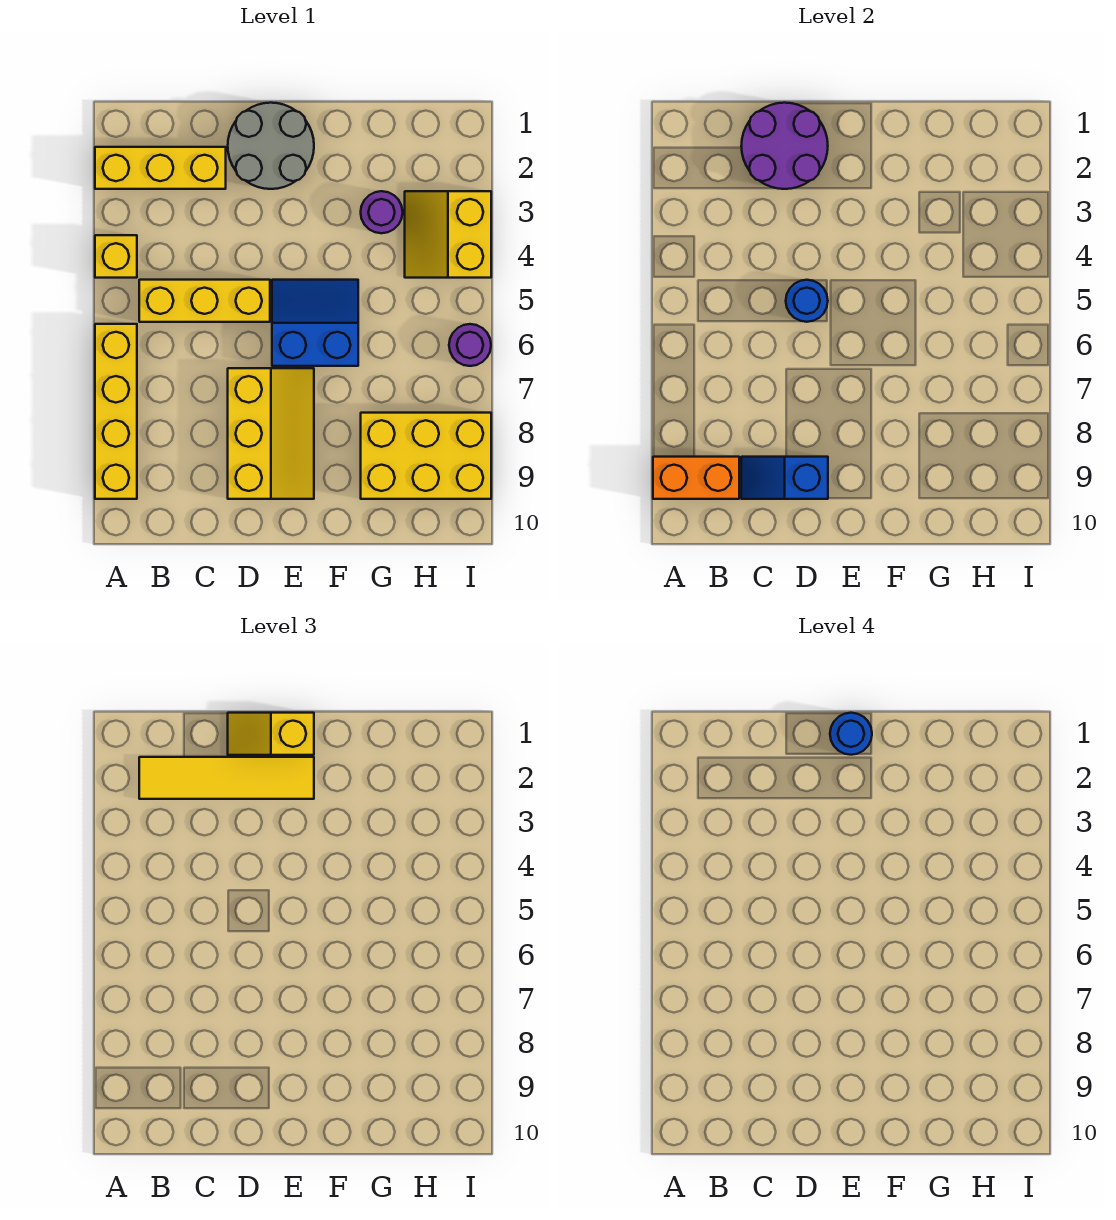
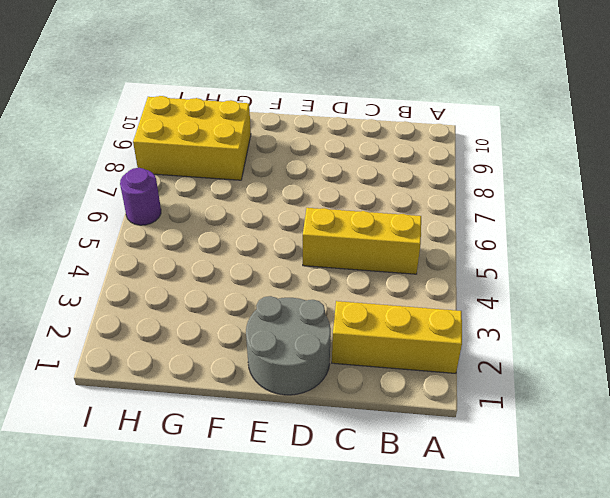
none -> yellow 1x1 brick [95,235,137,278]
none -> yellow 1x4 brick [95,324,137,499]
none -> yellow 2x3 slope [228,368,314,499]

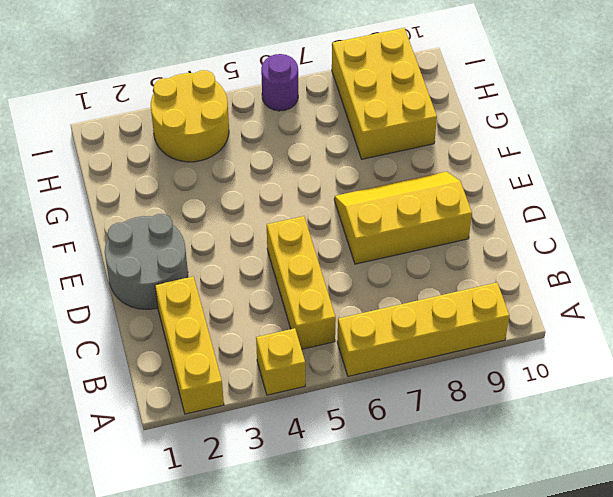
yellow 2x2 round brick [151,70,229,162] -> yellow 2x2 slope [405,191,491,278]
none -> blue 2x2 slope [272,280,358,366]
none -> purple 1x1 round brick [361,191,403,233]
none -> orange 1x2 brick [653,457,739,499]

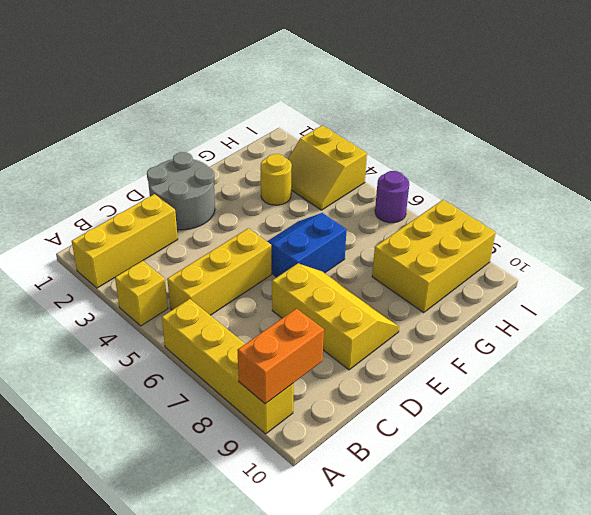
yellow 1x1 round brick [261,154,292,205] -> purple 1x1 round brick [361,191,403,233]
none -> purple 2x2 round brick [741,103,828,189]
none -> blue 1x2 slope [741,457,828,499]
none -> blue 1x1 round brick [786,280,828,322]

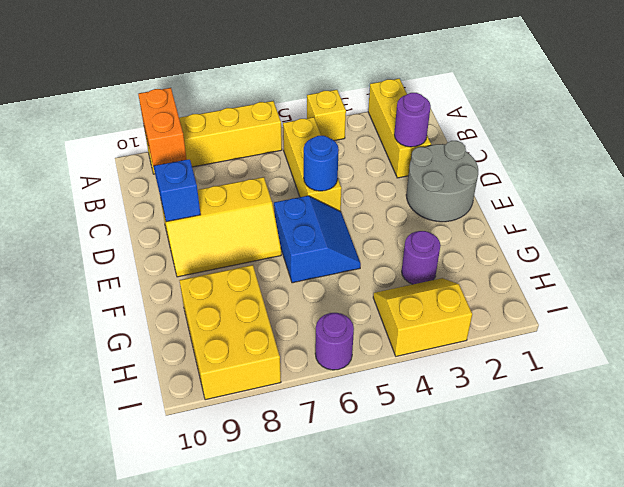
purple 1x1 round brick [394,93,431,147] -> purple 2x2 round brick [741,103,828,189]
none -> yellow 1x4 tile [139,757,314,799]
none -> yellow 1x2 slope [228,713,314,755]
none -> blue 1x1 round brick [830,713,872,755]

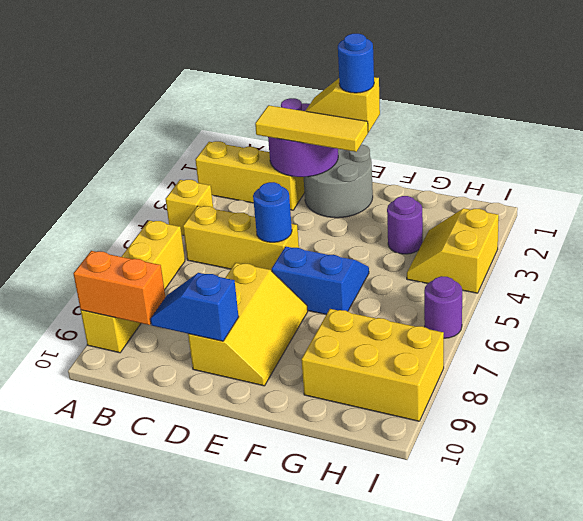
yellow 1x3 tile [255,105,368,152] -> yellow 1x4 tile [139,757,314,799]

